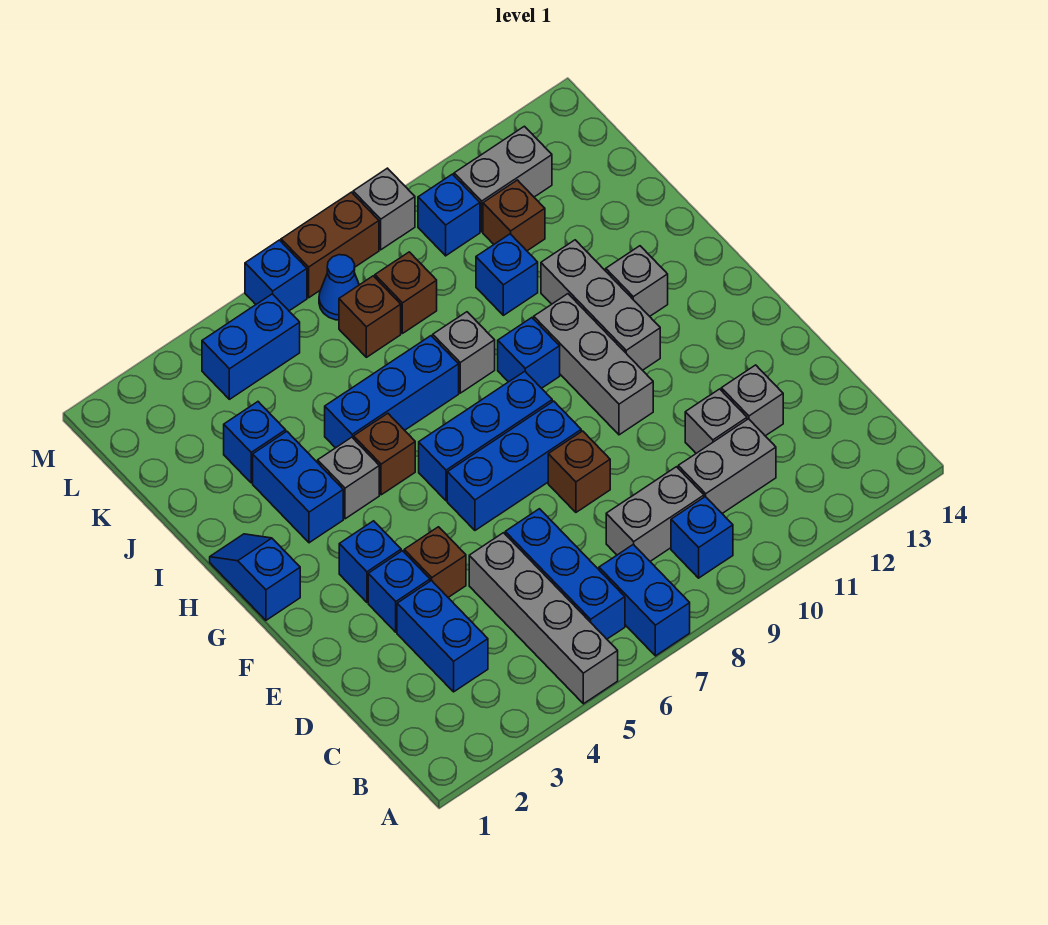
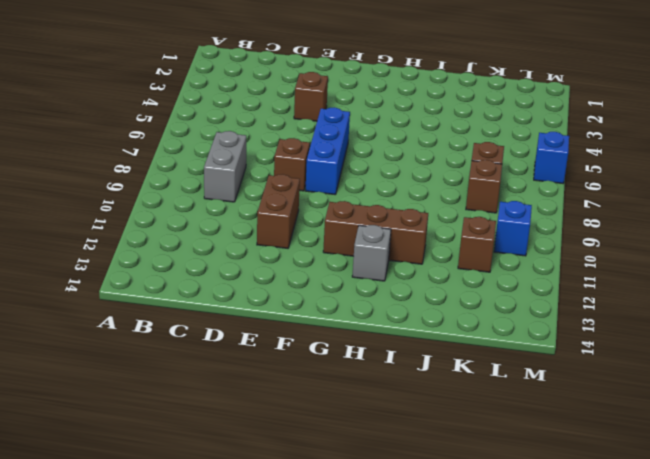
brown 1x2 brick [257,174,300,248] -> brown 1x2 brick moved to [281,192,379,298]
brown 1x3 brick [323,201,428,264] -> grey 1x3 brick [541,240,660,370]
none -> grey 1x4 brick [469,533,618,704]
none -> blue 1x2 brick [599,544,690,656]
none -> blue 1x3 brick [505,509,625,639]
none -> blue 1x1 brick [671,497,733,578]

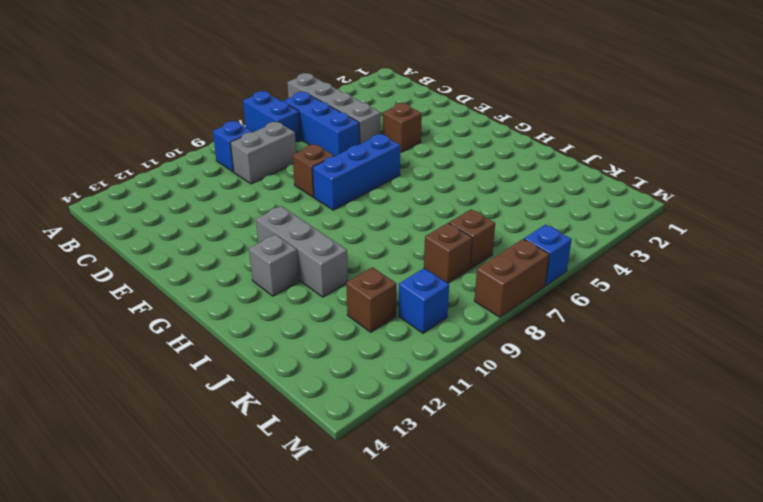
none -> blue 1x2 brick [397,580,488,692]
none -> grey 1x2 brick [678,419,776,513]
none -> grey 1x1 brick [685,389,747,453]
none -> grey 1x1 brick [721,365,783,436]

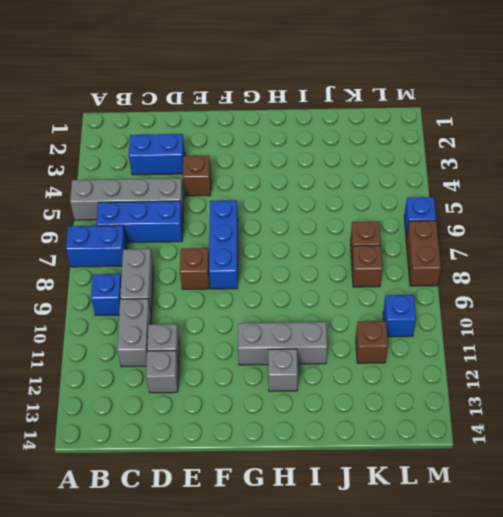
none -> blue 1x1 brick [368,551,430,632]
none -> blue 1x1 brick [339,521,401,602]
none -> grey 1x3 brick [534,294,653,435]
none -> blue 1x2 slope [210,534,300,620]

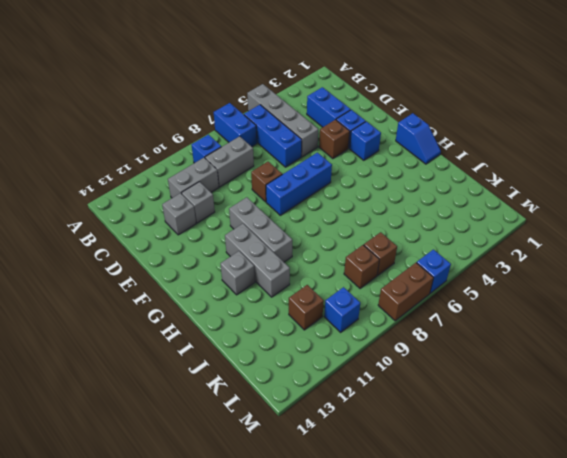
none -> blue 1x3 brick [419,371,552,501]
none -> blue 1x2 brick [253,431,343,543]
none -> grey 1x1 brick [318,437,379,519]
none -> brown 1x1 brick [354,413,415,495]

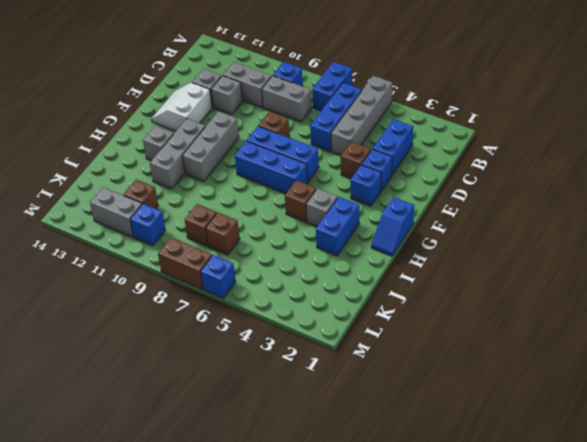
white 2x2 slope [151,82,212,131] -> none
none -> blue 1x1 brick [498,318,560,388]
none -> blue 1x3 brick [325,336,459,448]
none -> grey 1x1 brick [433,312,495,393]
none -> blue 1x1 brick [224,402,286,483]

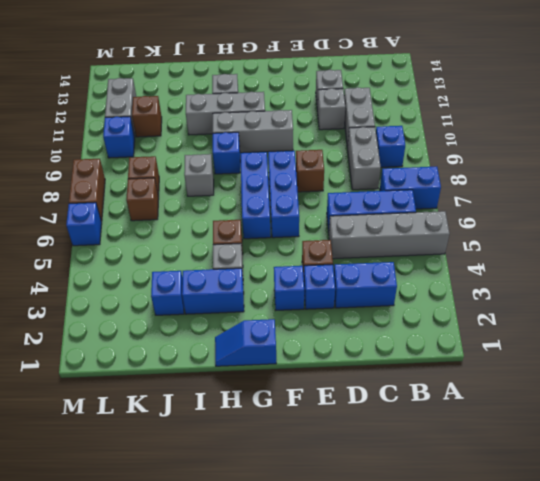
none -> blue 1x3 brick [325,336,459,448]
none -> blue 1x1 brick [476,234,538,315]
none -> blue 1x2 brick [202,294,300,399]
none -> blue 1x1 cone [319,255,359,320]

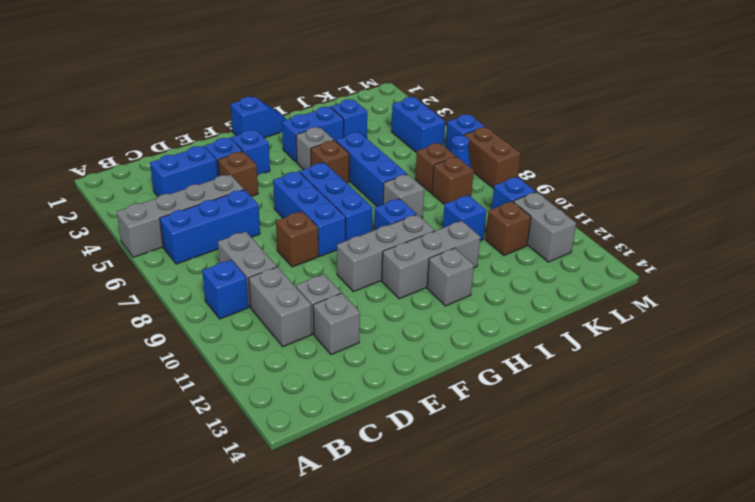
none -> blue 1x2 brick [599,544,690,656]
none -> grey 1x1 brick [353,168,415,250]

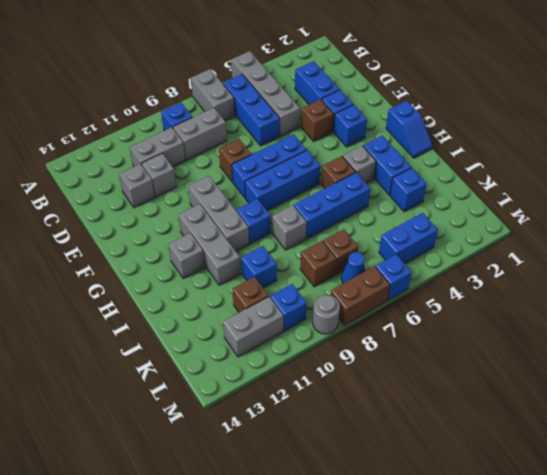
grey 1x2 brick [191,69,235,121] -> blue 1x2 brick [599,544,690,656]
grey 1x1 round brick [313,295,340,334] -> grey 1x1 brick [353,168,415,250]

